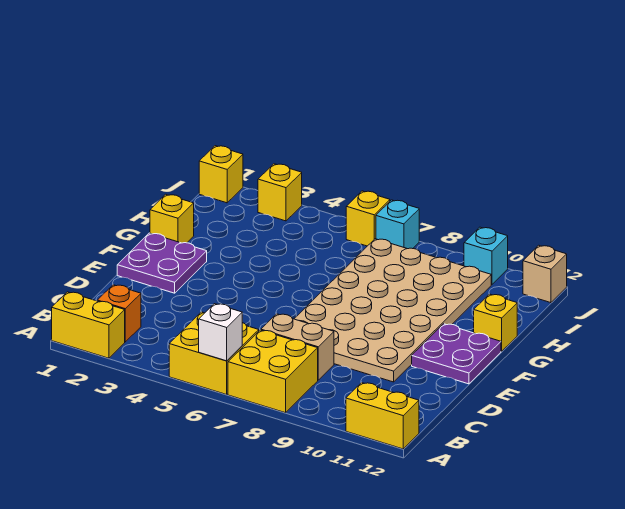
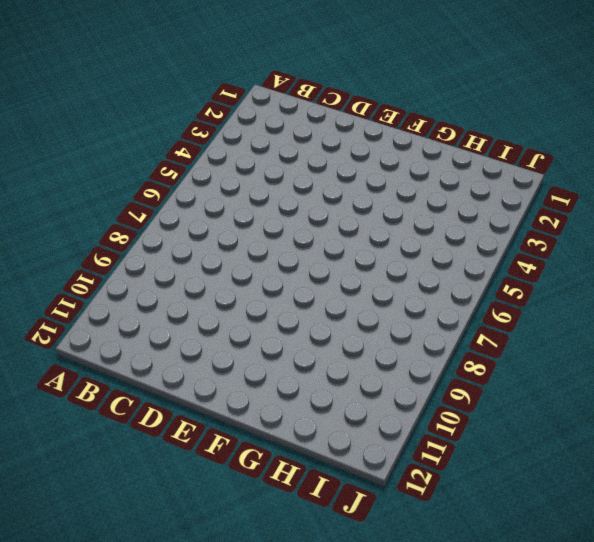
none -> yellow 1x2 brick [52,292,125,358]
none -> yellow 2x2 brick [169,312,259,394]
none -> yellow 2x2 brick [228,330,318,413]

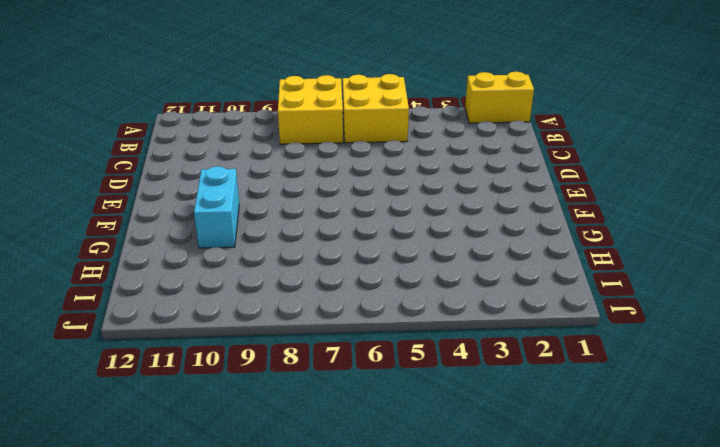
cyan 1x2 brick [194,166,239,248] -> tan 4x6 plate [294,239,491,382]
none -> yellow 1x2 brick [346,383,419,449]
none -> orange 1x1 brick [97,285,141,342]
none -> tan 1x2 brick [261,314,334,380]

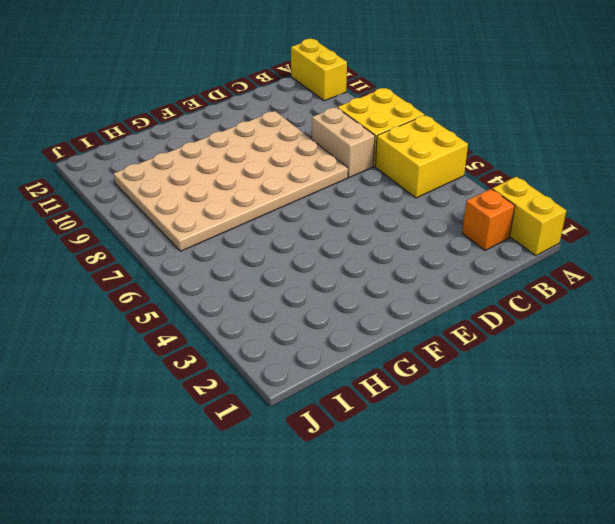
none -> purple 2x2 plate [117,233,207,293]
none -> purple 2x2 plate [412,324,501,384]
none -> yellow 1x1 brick [150,194,194,243]

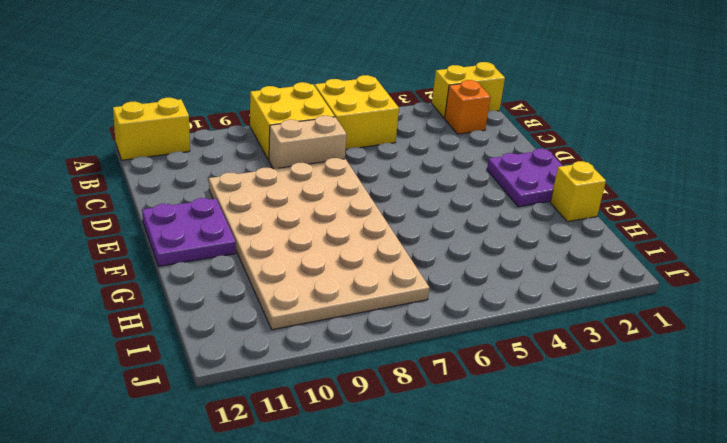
none -> yellow 1x1 brick [474,294,517,351]
none -> yellow 1x1 brick [199,146,243,203]
none -> yellow 1x1 brick [258,164,302,221]

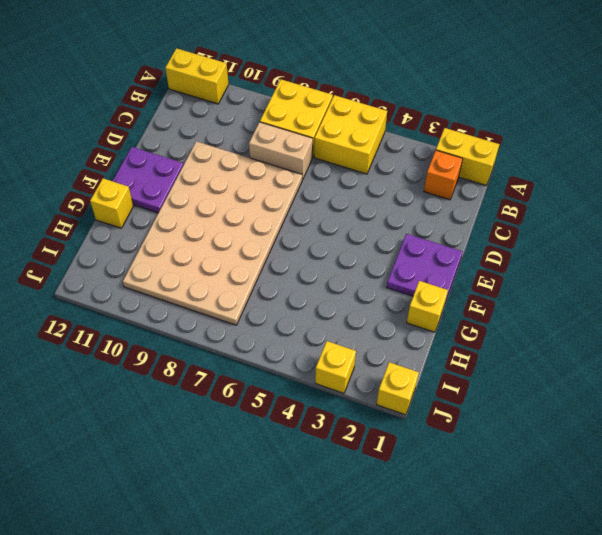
none -> yellow 1x1 brick [346,191,390,246]
none -> cyan 1x1 brick [376,200,419,249]
none -> cyan 1x1 brick [464,227,508,284]

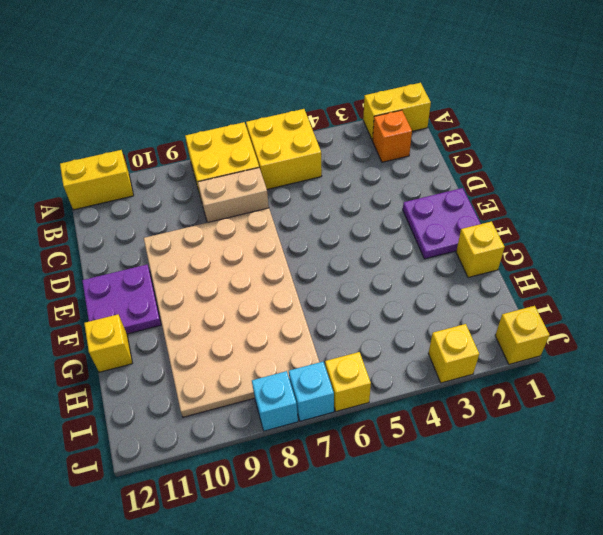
cyan 1x1 brick [252,371,298,431] -> cyan 1x1 brick moved to [464,227,508,284]
none -> tan 1x1 brick [523,245,567,303]
none -> white 1x1 brick [199,304,242,361]

